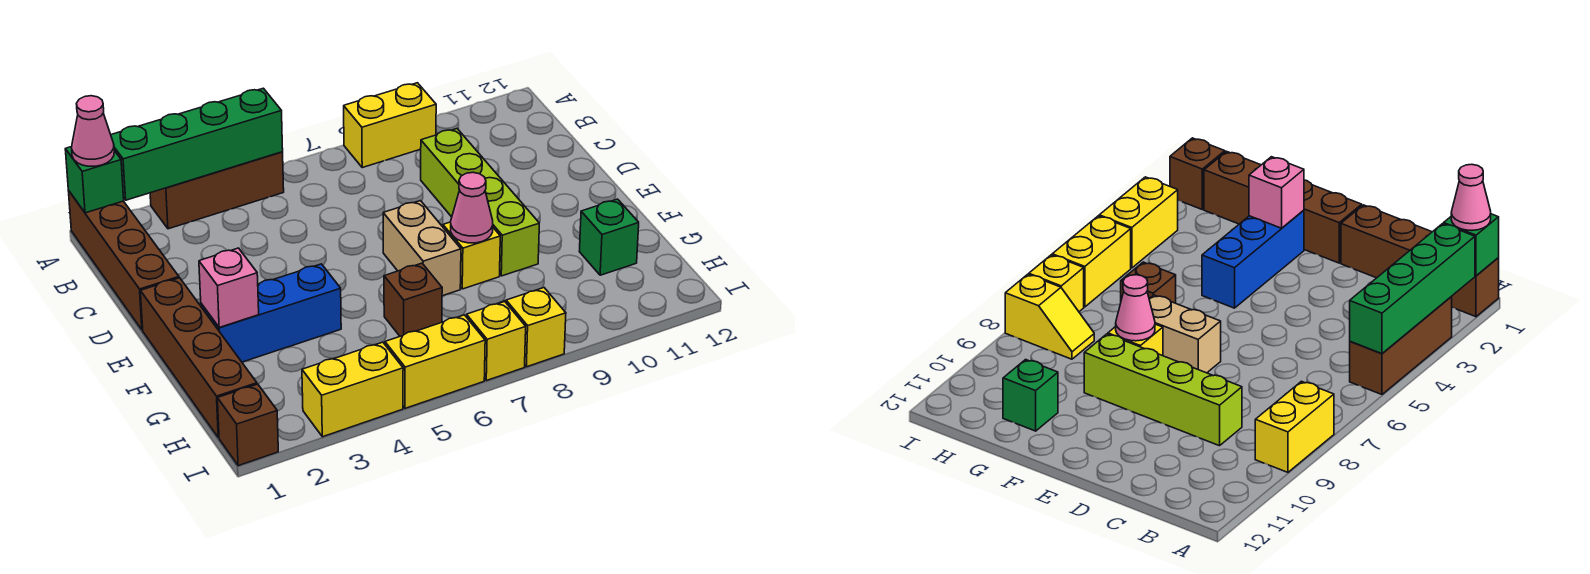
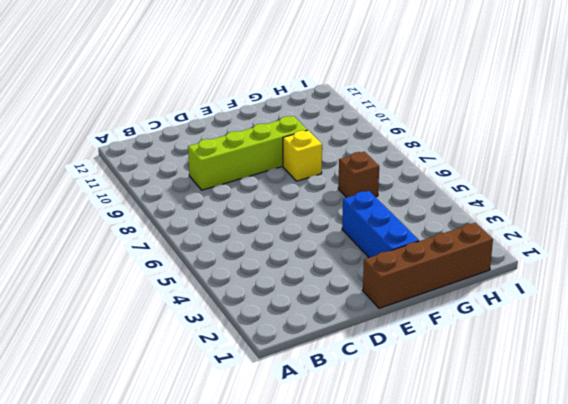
none -> brown 1x4 brick [69,191,179,330]
none -> brown 1x3 brick [150,152,284,229]
none -> yellow 1x2 brick [344,83,436,168]

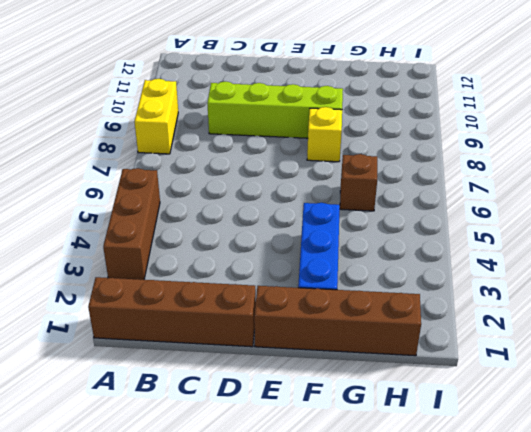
none -> tan 1x2 brick [383,201,461,296]
none -> green 1x1 brick [579,199,639,275]
none -> yellow 1x2 slope [497,288,566,367]

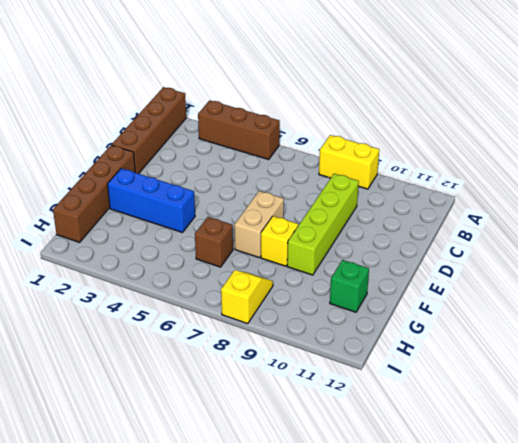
none -> brown 1x1 brick [218,384,278,466]
none -> yellow 1x2 brick [302,342,403,437]
none -> yellow 1x2 brick [385,315,485,408]

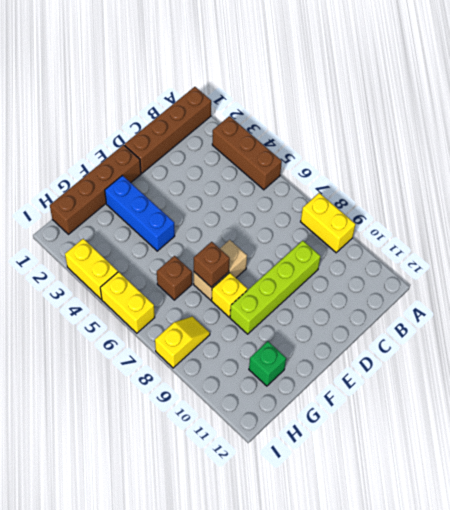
brown 1x1 brick [194,242,230,287] -> brown 1x1 brick moved to [218,384,278,466]
none -> yellow 1x1 brick [466,302,526,381]
none -> green 1x1 brick [65,147,124,213]
none -> green 1x4 brick [111,88,283,200]

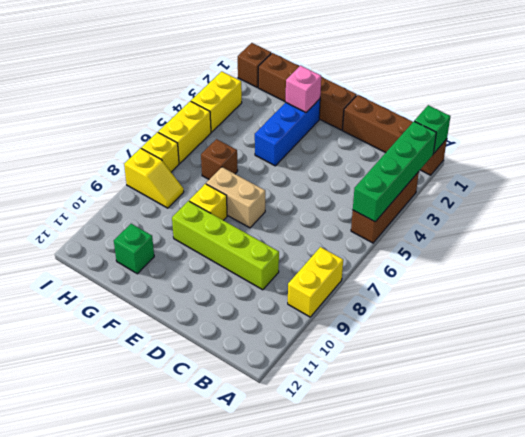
none -> pink 1x1 cone [451,172,493,243]
none -> pink 1x1 cone [72,96,114,166]

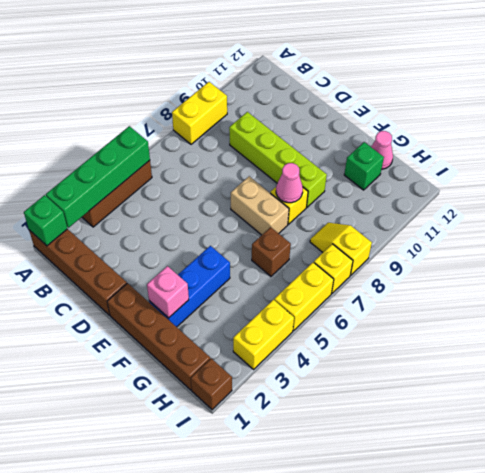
pink 1x1 cone [371,131,393,169] -> pink 1x1 cone moved to [72,96,114,166]

